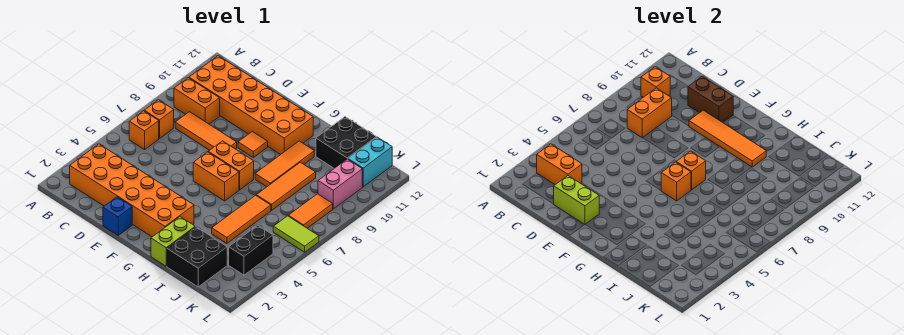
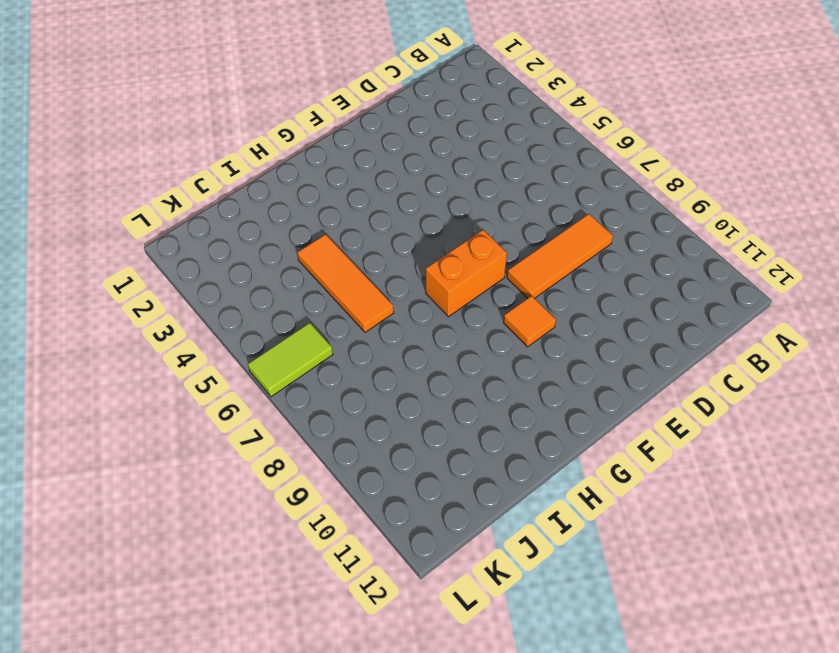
none -> orange 2x6 brick [70,144,194,237]
none -> orange 1x1 brick [129,111,159,150]
none -> orange 1x1 brick [144,100,174,139]

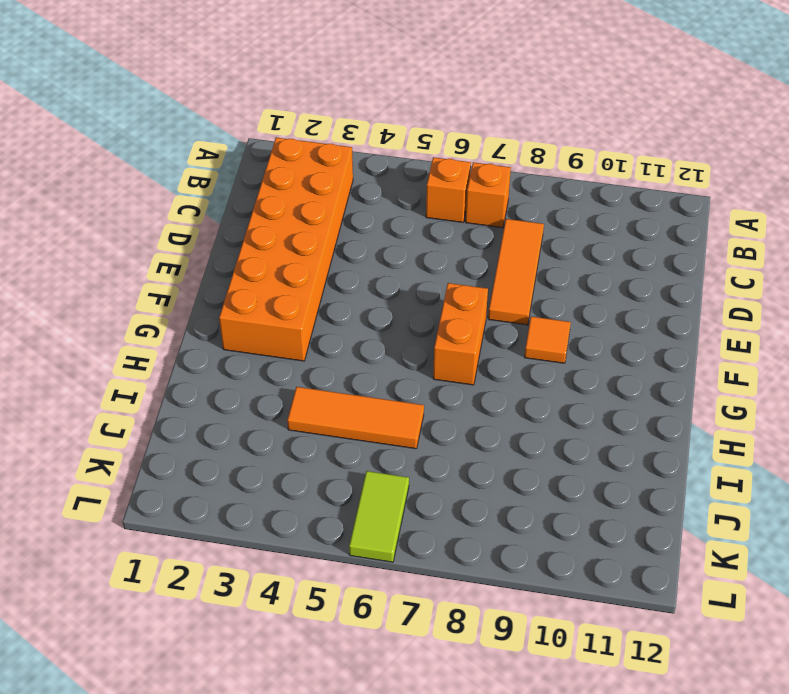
none -> orange 1x2 brick [174,78,220,124]
none -> orange 2x6 brick [189,56,313,155]
none -> blue 1x1 brick [103,197,132,235]

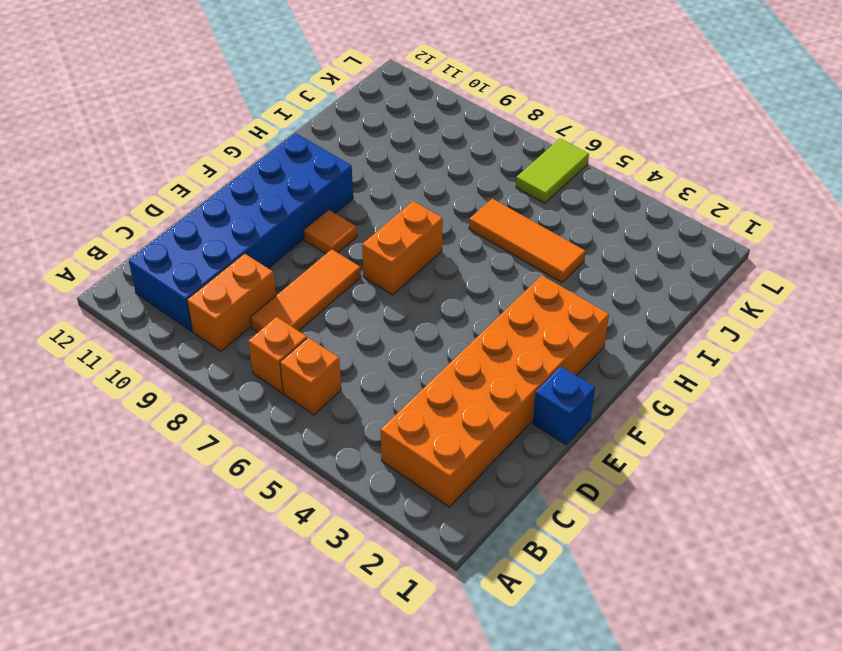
blue 2x6 brick [129,133,353,331] -> orange 2x6 brick [189,56,313,155]
none -> orange 1x2 brick [193,152,239,201]
none -> lime 1x2 brick [151,217,195,266]
none -> orange 1x3 tile [255,141,314,187]

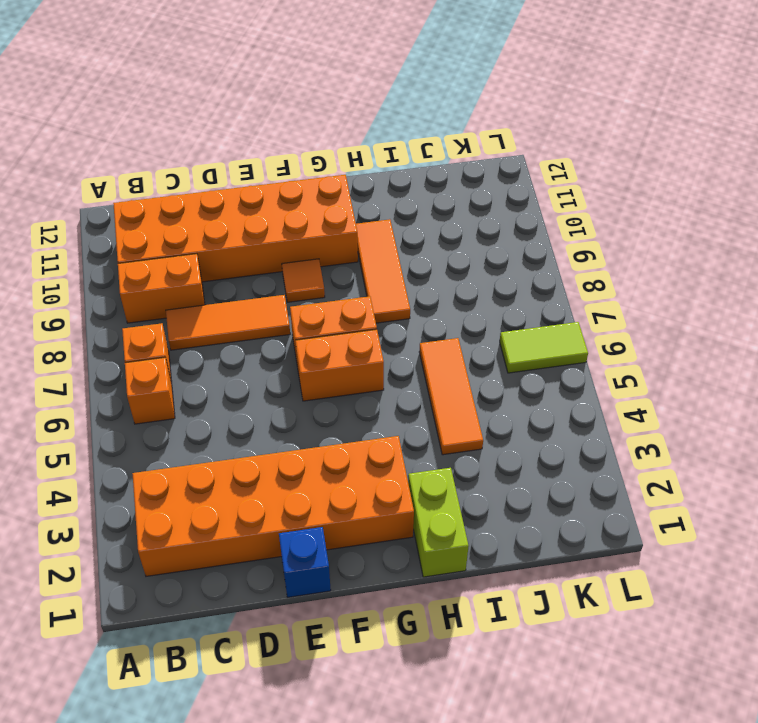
none -> black 2x2 brick [167,227,227,287]
none -> orange 1x3 tile [256,162,316,210]
none -> black 2x2 brick [316,117,376,168]

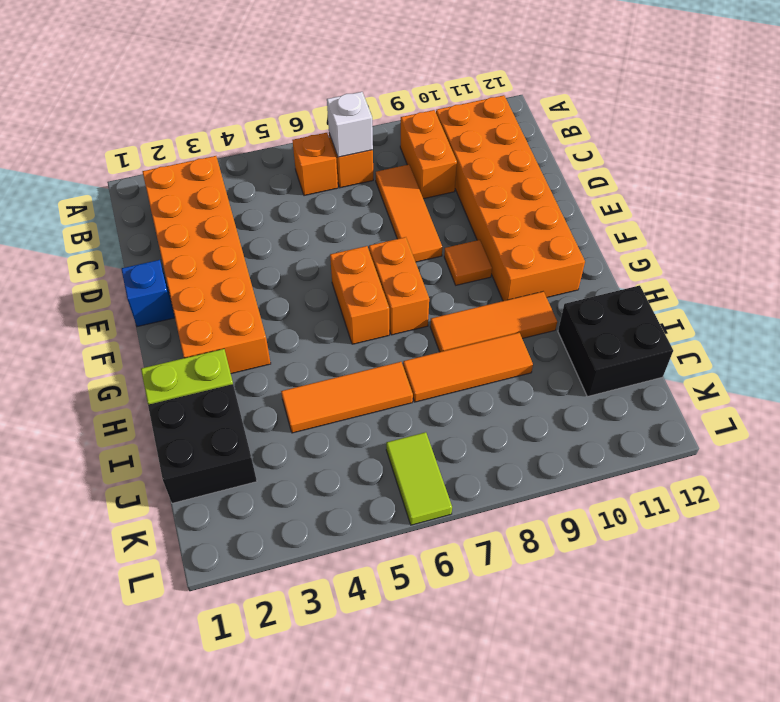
white 1x1 brick [327,92,373,157] -> none
none -> black 1x2 brick [229,225,273,275]
none -> orange 1x2 tile [289,194,333,228]
none -> pink 1x2 brick [318,159,362,209]

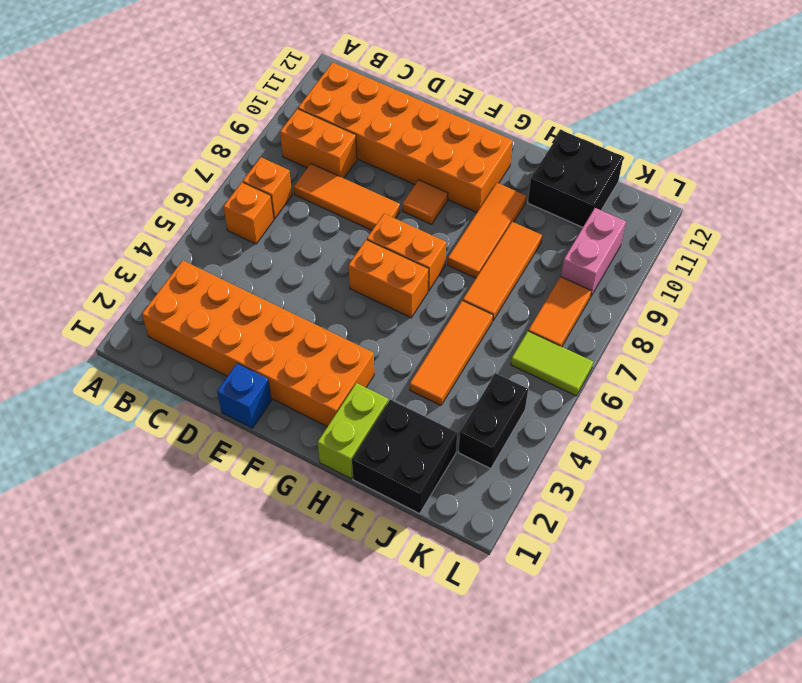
none -> cyan 1x2 brick [348,137,392,187]
none -> orange 1x2 brick [537,144,582,185]
none -> orange 1x1 brick [641,67,670,97]

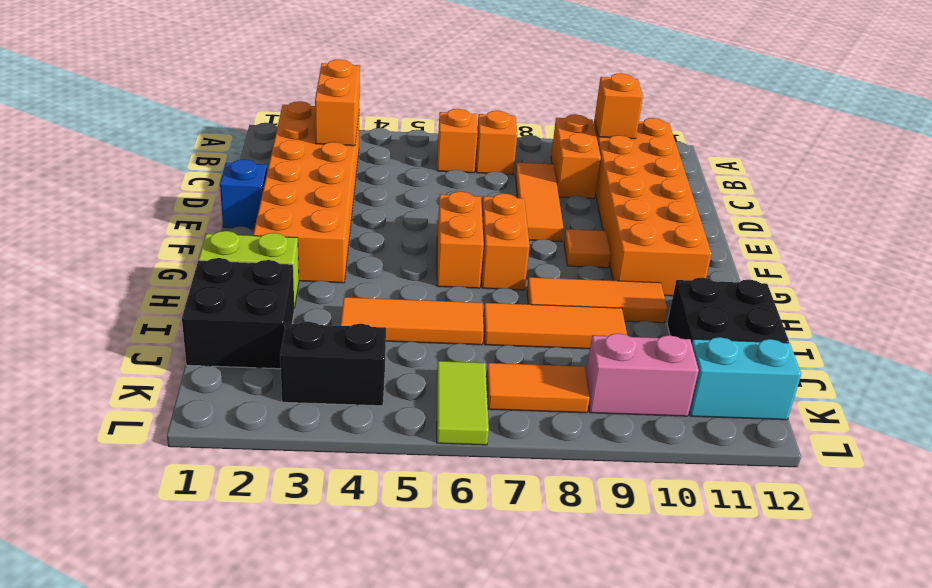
none -> orange 1x2 brick [627,88,672,138]
none -> lime 1x2 brick [554,176,599,224]
none -> brown 1x2 brick [688,76,733,122]

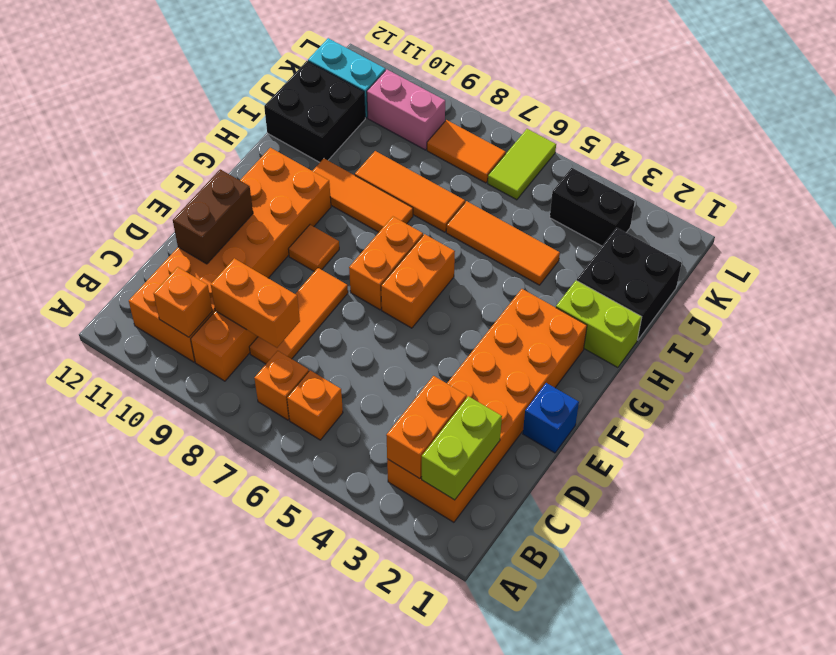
lime 1x2 brick [422,396,502,500] -> lime 1x2 brick moved to [554,176,599,224]
none -> orange 1x4 tile [689,110,766,167]
none -> orange 1x1 brick [661,162,691,201]
none -> orange 1x1 brick [676,151,706,190]

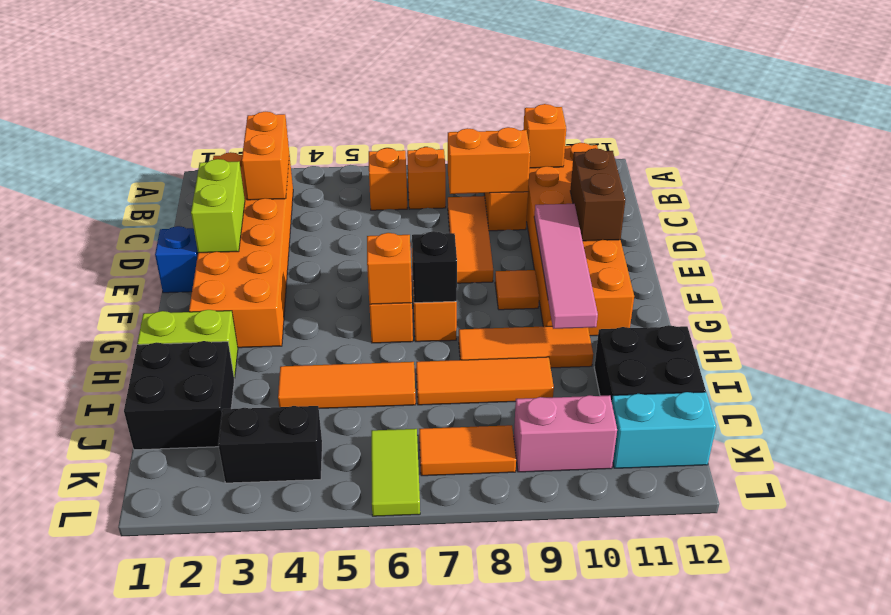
pink 1x4 tile [534,204,598,329] -> orange 1x4 tile [689,110,766,167]
black 1x1 brick [412,231,457,303] -> orange 1x1 brick [676,151,706,190]

